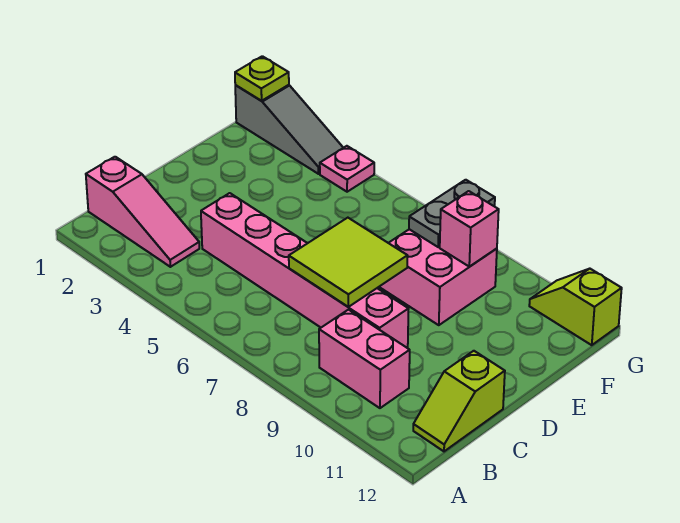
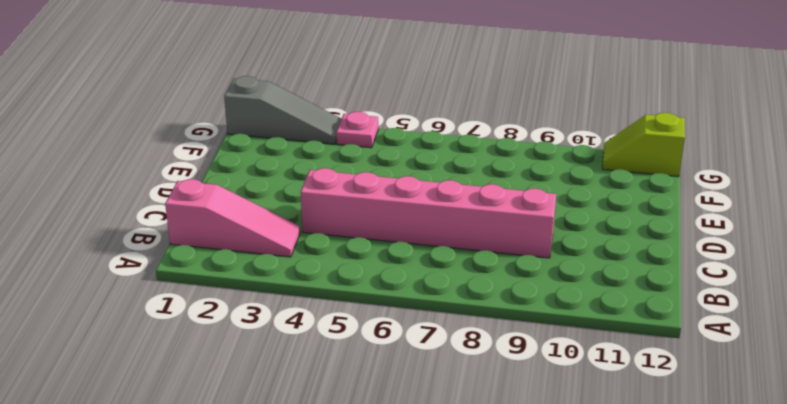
none -> pink 1x2 brick [319,310,410,408]
none -> lime 1x2 slope [413,351,505,451]
none -> pink 2x2 brick [379,229,497,325]

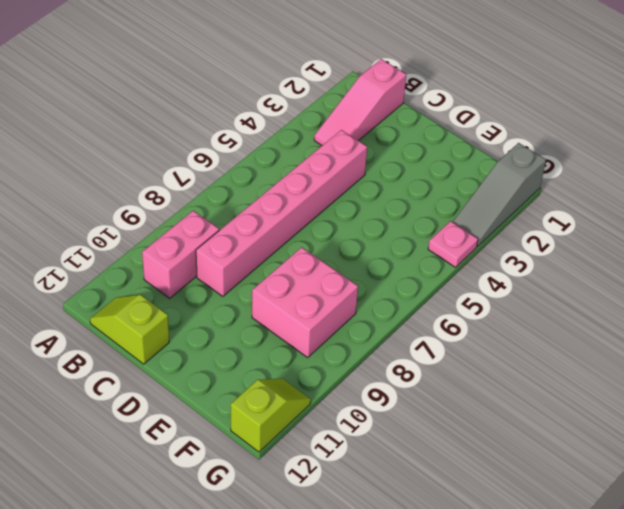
none -> lime 2x2 tile [289,218,408,307]
none -> grey 1x2 plate [409,180,495,247]
none -> pink 1x1 brick [440,191,499,267]

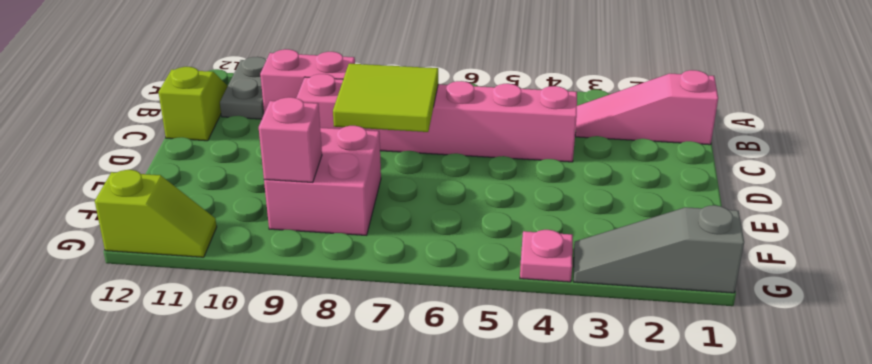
grey 1x2 plate [220,57,266,119] -> grey 1x2 plate moved to [409,180,495,247]
none -> lime 1x1 plate [235,56,289,101]

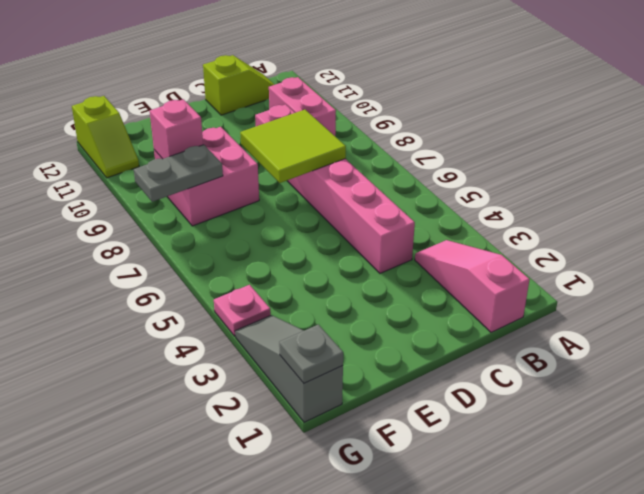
grey 1x1 plate [279,325,343,383] -> lime 1x1 plate [235,56,289,101]

